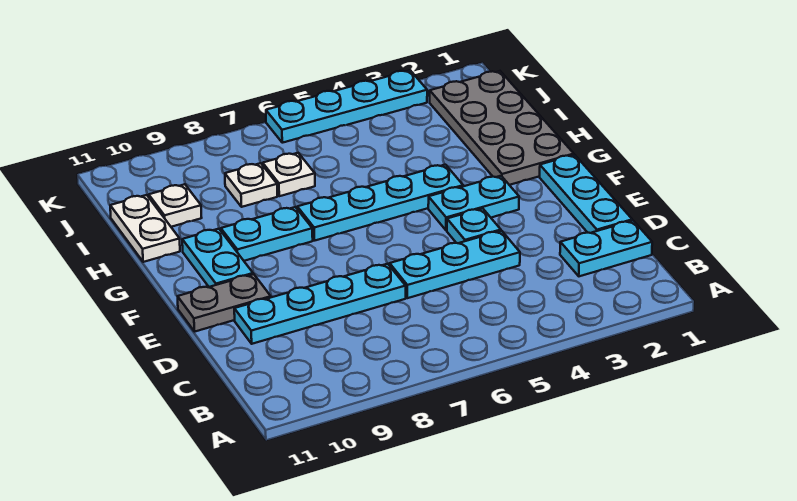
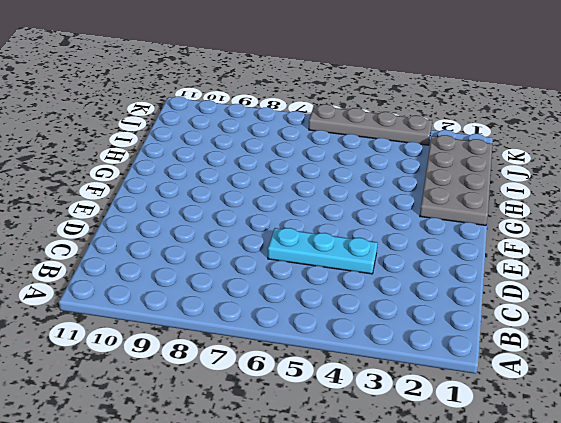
grey 1x4 plate [309,104,432,145] -> cyan 1x4 plate [266,70,427,143]
none -> cyan 1x2 plate [560,221,652,276]
none -> cyan 1x3 plate [540,155,632,233]
none -> cyan 1x4 plate [234,264,406,344]

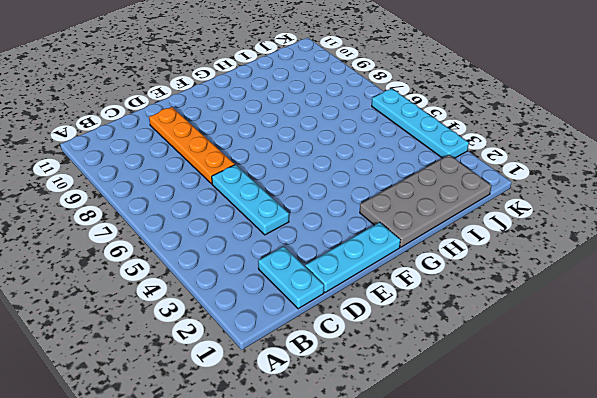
orange 1x4 plate [149,107,235,184] -> cyan 1x4 plate [234,264,406,344]
none -> cyan 1x1 plate [447,208,501,243]
none -> grey 1x2 plate [178,274,271,332]
none -> cyan 1x2 plate [428,176,519,230]

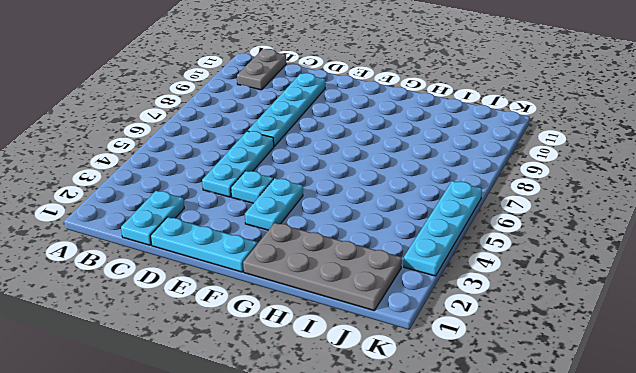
grey 1x2 plate [237,49,286,90] -> grey 1x2 plate moved to [178,274,271,332]
none -> cyan 1x2 plate [182,229,253,287]
none -> cyan 1x4 plate [297,165,463,241]
none -> cyan 1x2 plate [221,207,313,261]

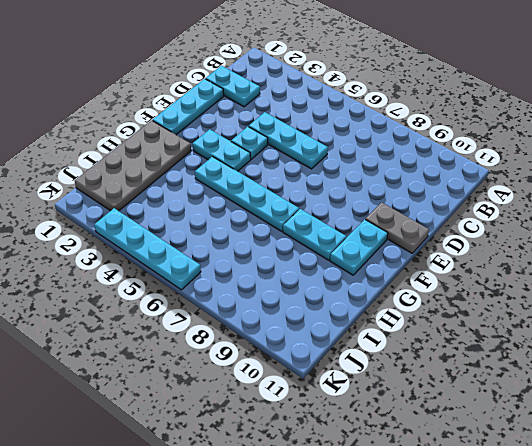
none -> cyan 1x4 plate [234,264,406,344]
none -> white 1x2 plate [110,195,180,262]
none -> white 1x1 plate [263,153,315,196]

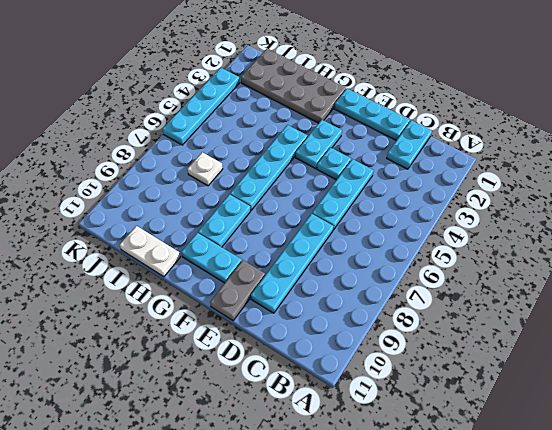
none -> white 1x1 plate [225,163,277,207]
none -> white 1x1 plate [149,184,202,227]

